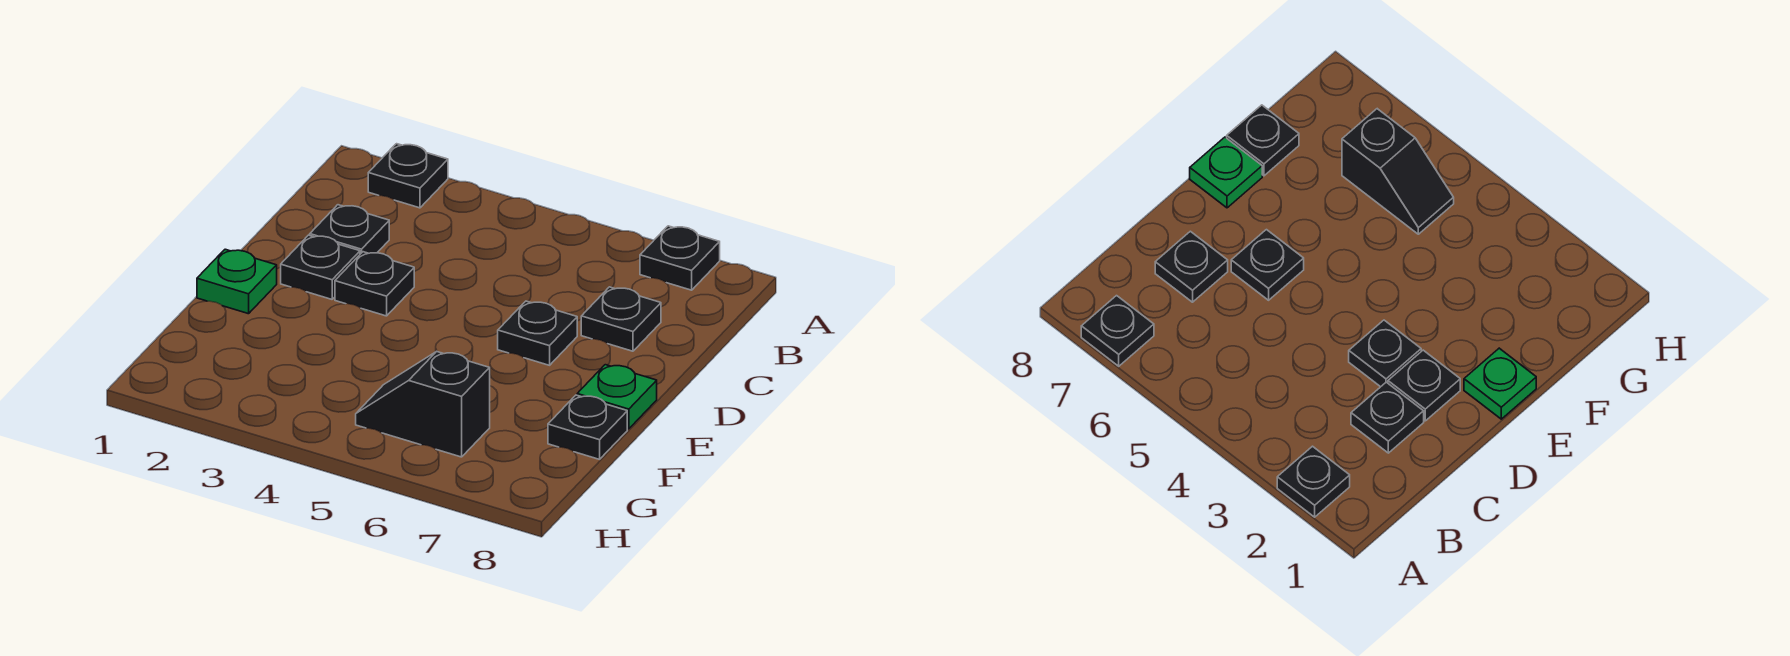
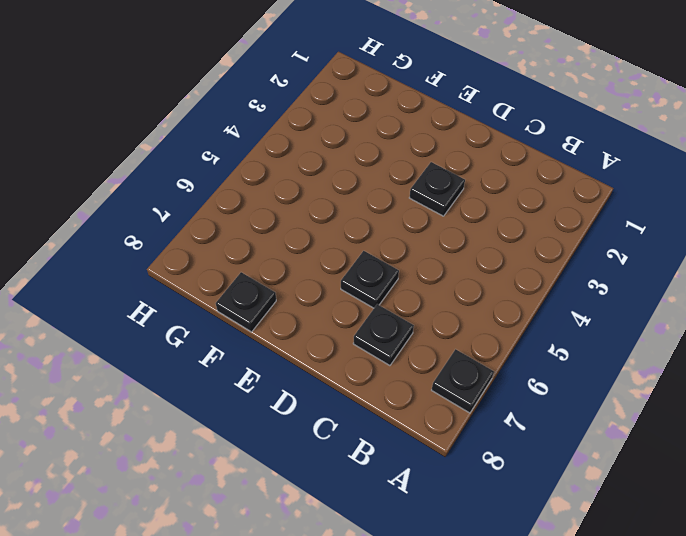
none -> black 1x1 plate [368,144,448,208]
none -> black 1x1 plate [310,205,389,254]

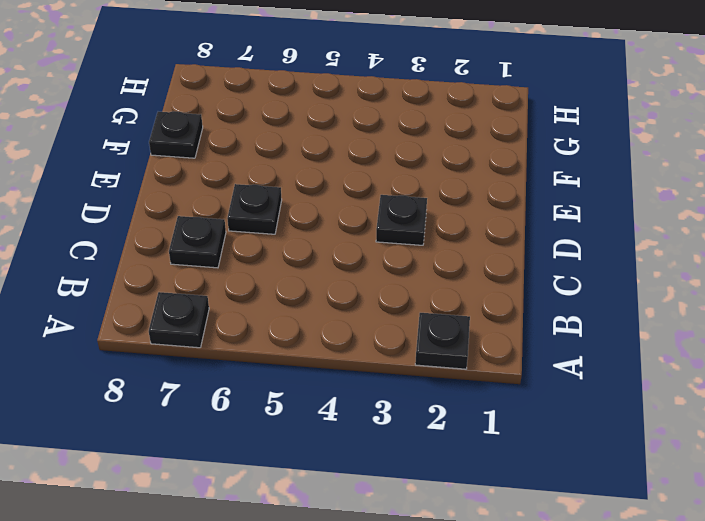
none -> black 1x1 plate [310,205,389,254]
none -> black 1x1 plate [281,235,360,299]

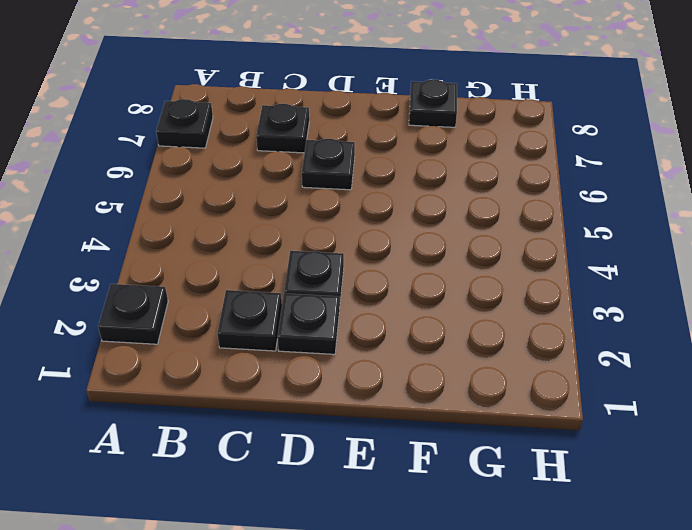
none -> green 1x1 plate [197,249,277,314]
none -> green 1x1 plate [577,365,657,429]

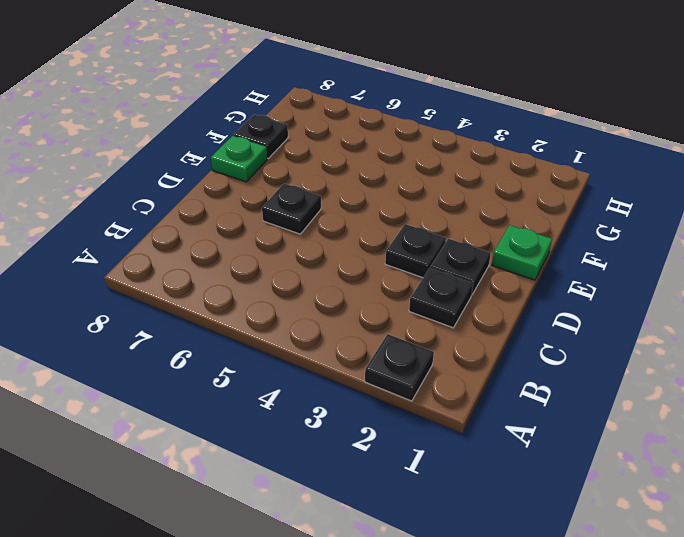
none -> black 1x1 plate [640,226,720,290]
none -> black 1x1 plate [581,287,661,351]

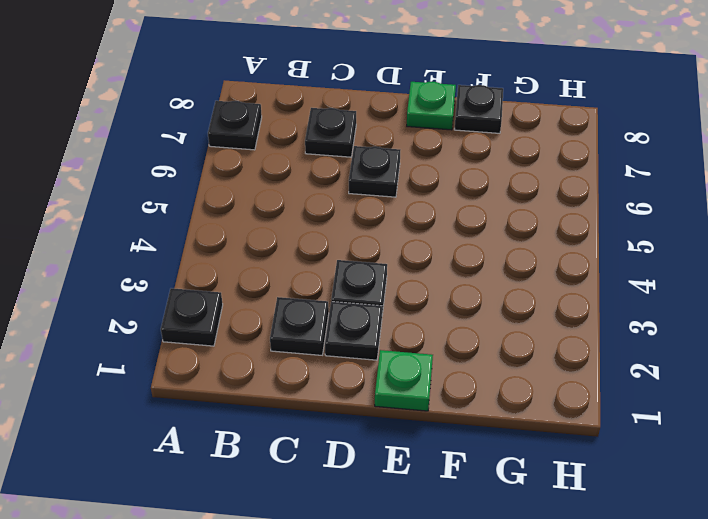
none -> black 1x2 slope [356,351,490,457]

